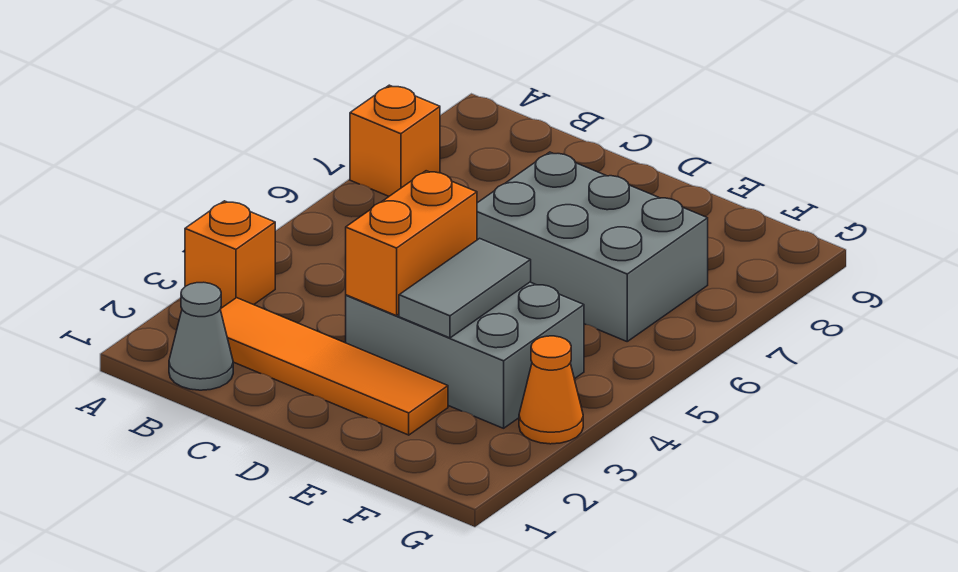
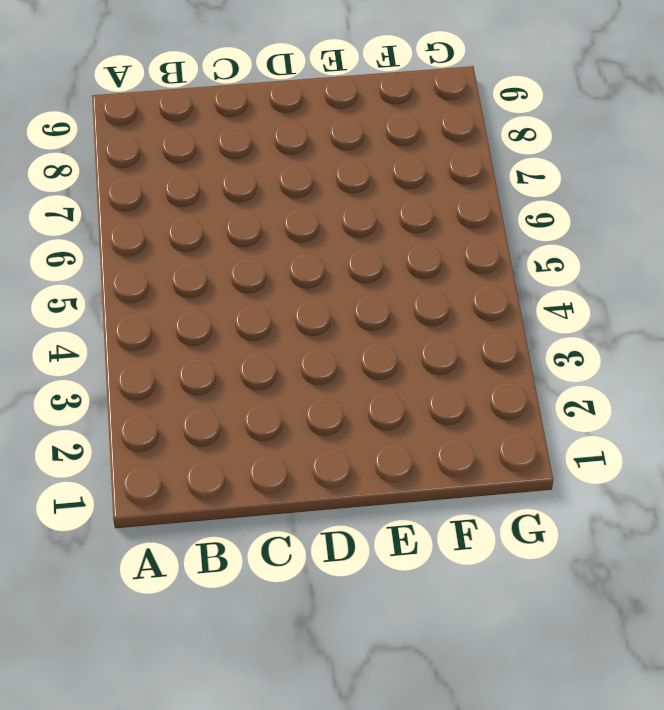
none -> orange 1x1 brick [185,201,275,308]
none -> orange 1x1 brick [350,85,440,196]

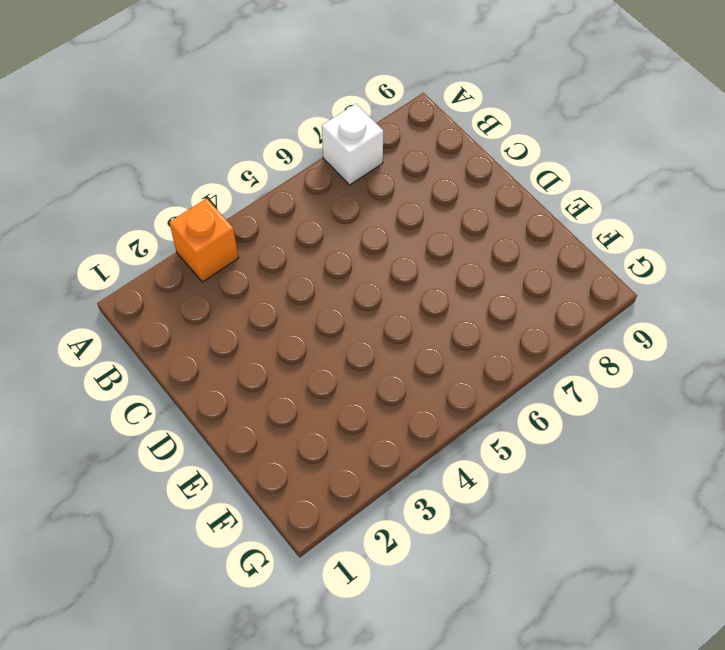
white 1x1 brick [322,104,383,185] -> orange 1x1 brick [350,85,440,196]
none -> grey 1x1 cone [169,282,233,390]
none -> orange 1x4 tile [220,298,448,435]

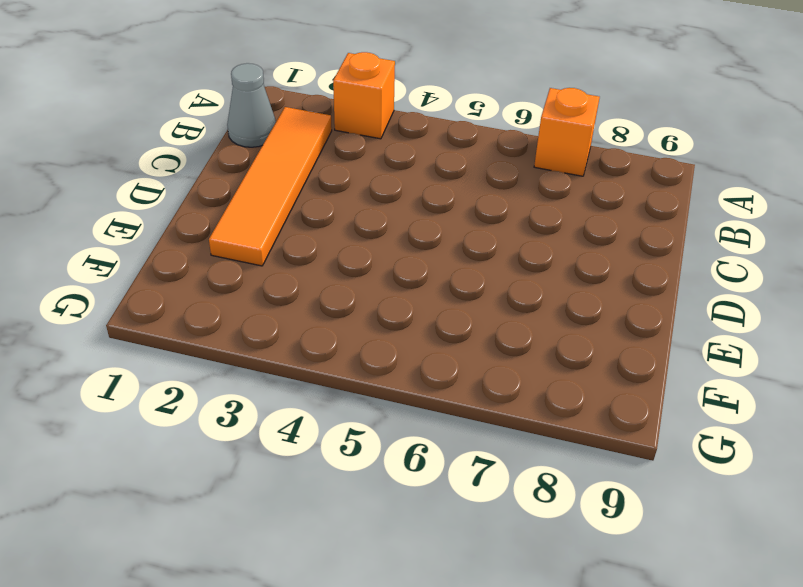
none -> grey 2x3 brick [346,282,584,428]
none -> grey 2x3 brick [477,152,708,341]

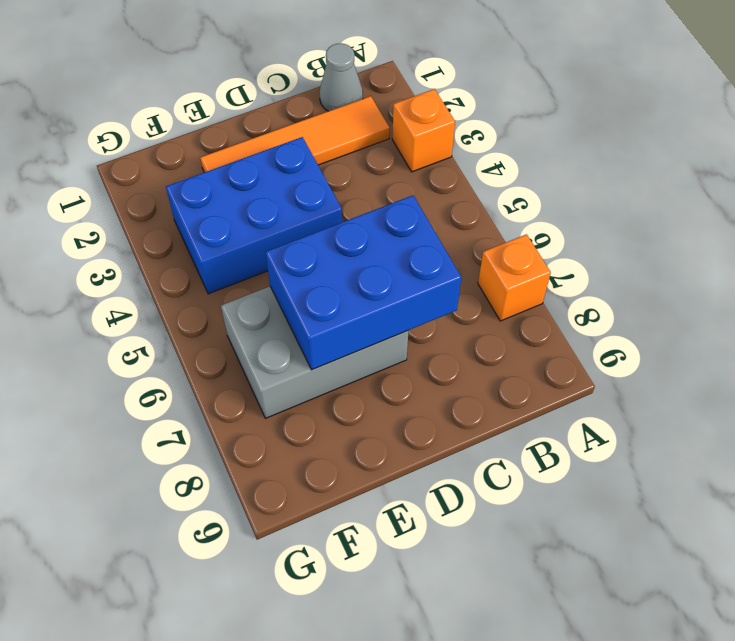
blue 2x3 brick [265,195,461,370] -> none
blue 2x3 brick [166,137,342,294] -> grey 2x3 brick [346,282,584,428]
none -> orange 1x1 cone [519,336,583,444]
none -> orange 1x2 brick [346,171,477,316]

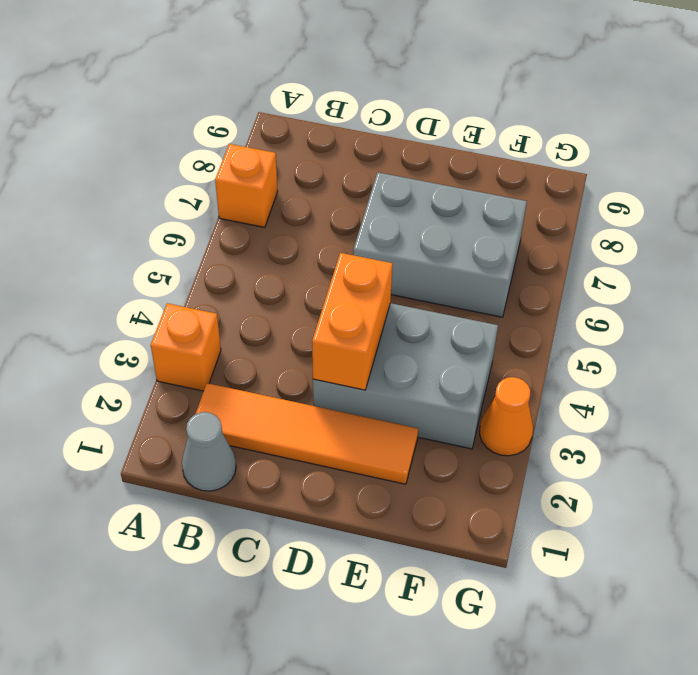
none -> grey 1x2 tile [399,238,531,338]

